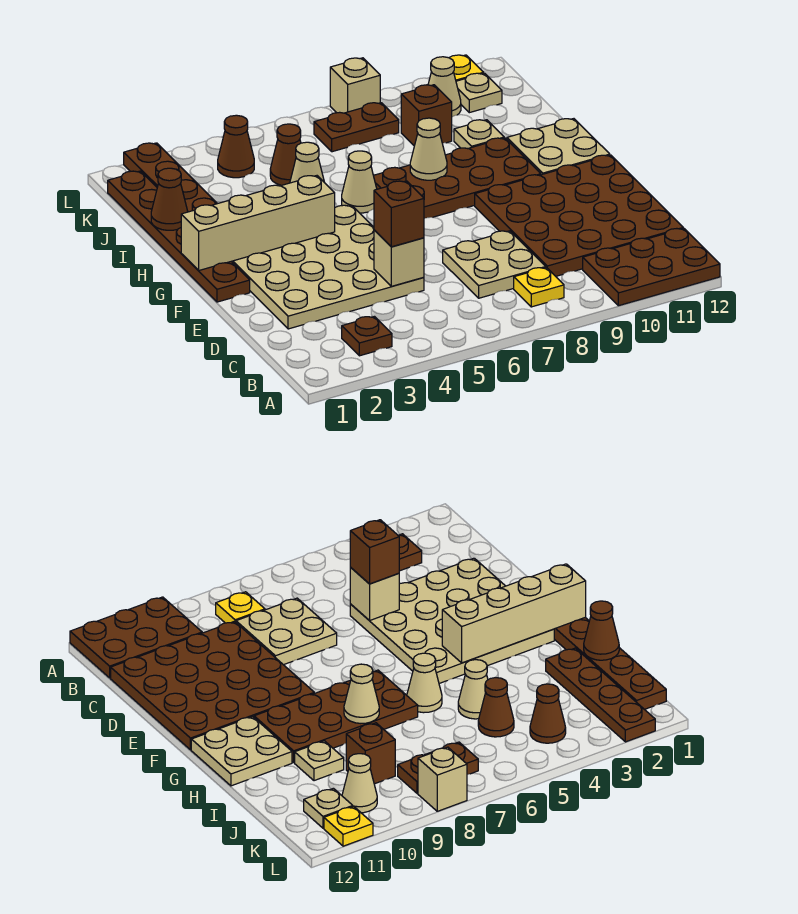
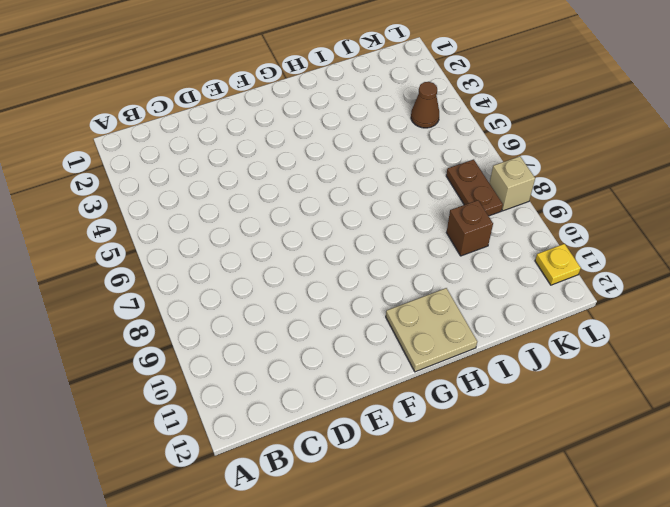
none -> brown 2x3 plate [583,228,720,306]
none -> brown 1x1 plate [342,316,392,356]
none -> yellow 1x1 plate [514,268,564,307]

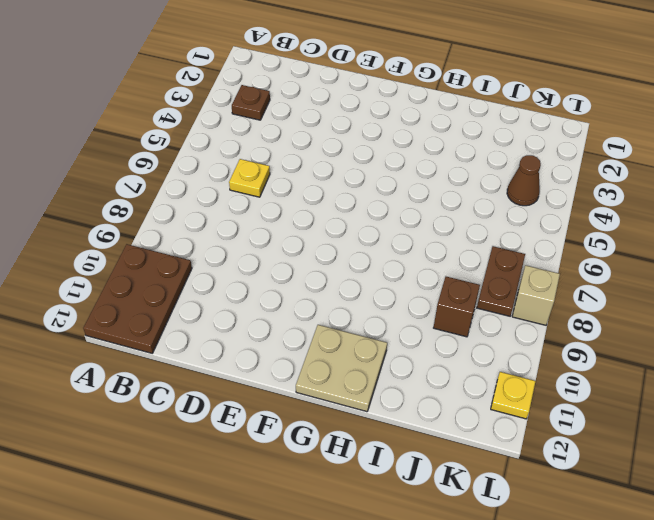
yellow 1x1 plate [229,159,270,197] -> yellow 1x1 plate moved to [514,268,564,307]
none -> tan 2x2 plate [443,231,546,298]
none -> brown 4x4 plate [475,155,683,276]
none -> tan 4x4 plate [231,205,424,329]

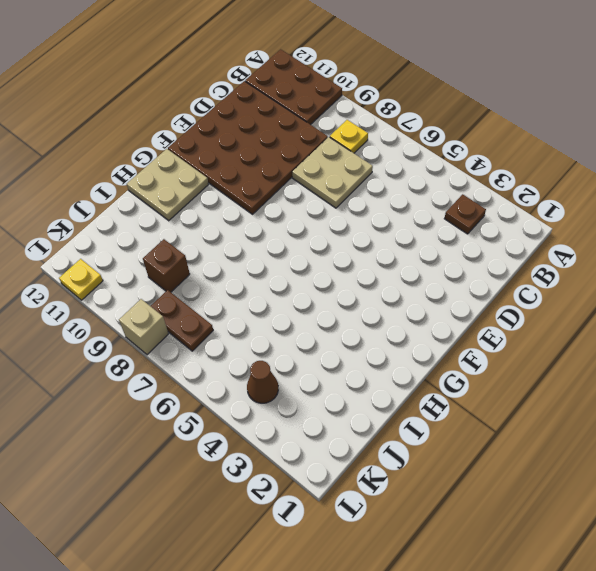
none -> tan 4x4 plate [231,205,424,329]
none -> brown 1x6 plate [108,171,250,302]
none -> brown 2x4 plate [373,138,541,219]

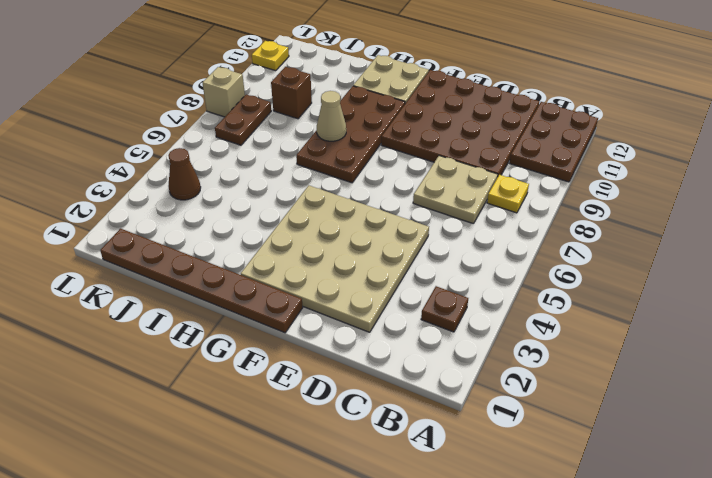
none -> tan 1x1 cone [342,151,377,213]
none -> brown 1x4 plate [124,143,217,212]
none -> tan 1x1 cone [290,142,324,183]

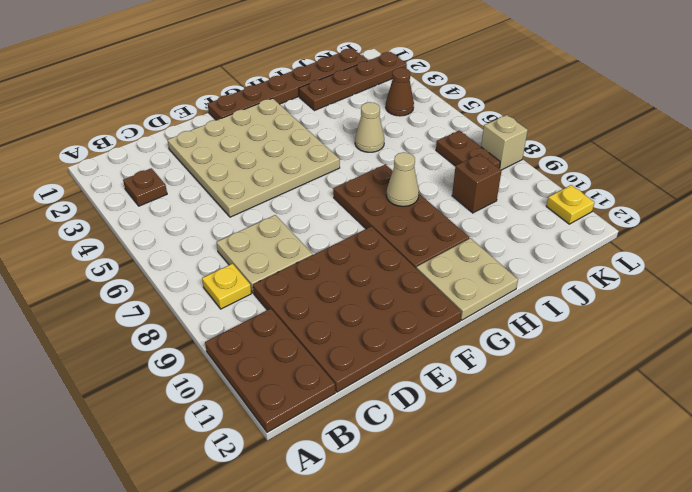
none -> tan 1x1 cone [342,151,377,213]
none -> tan 1x1 plate [454,120,504,149]
none -> brown 1x1 cone [270,124,301,185]

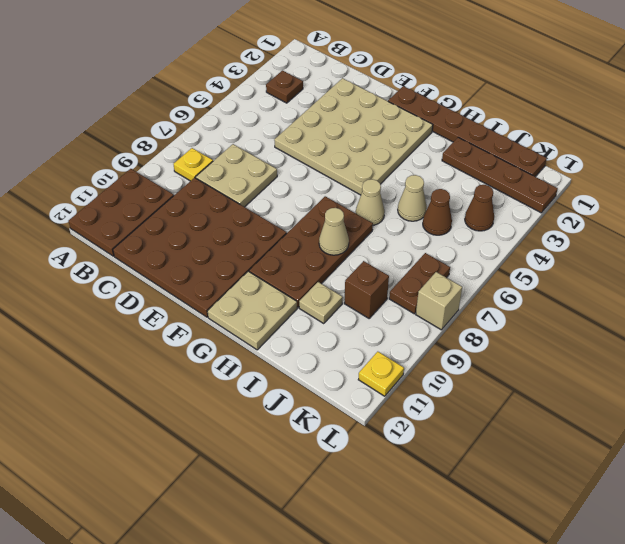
none -> tan 1x1 cone [428,57,461,117]
none -> tan 1x1 plate [456,73,502,113]
none -> tan 1x1 brick [374,230,424,286]

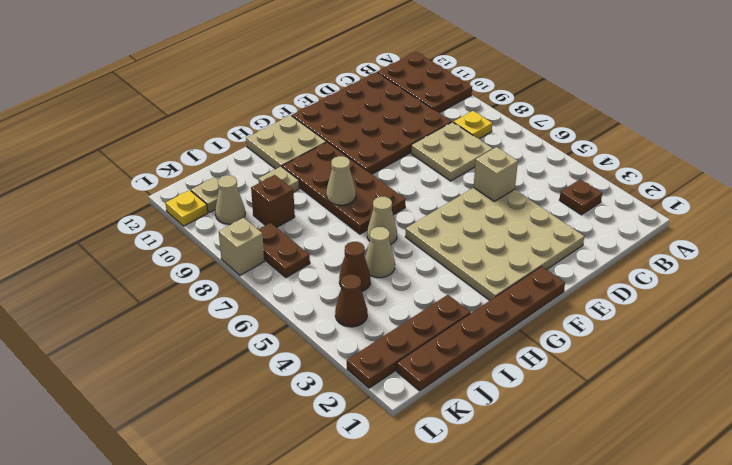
none -> tan 1x4 brick [181,176,335,270]
none -> brown 1x1 cone [151,168,188,230]
none -> brown 1x1 brick [374,181,424,247]

